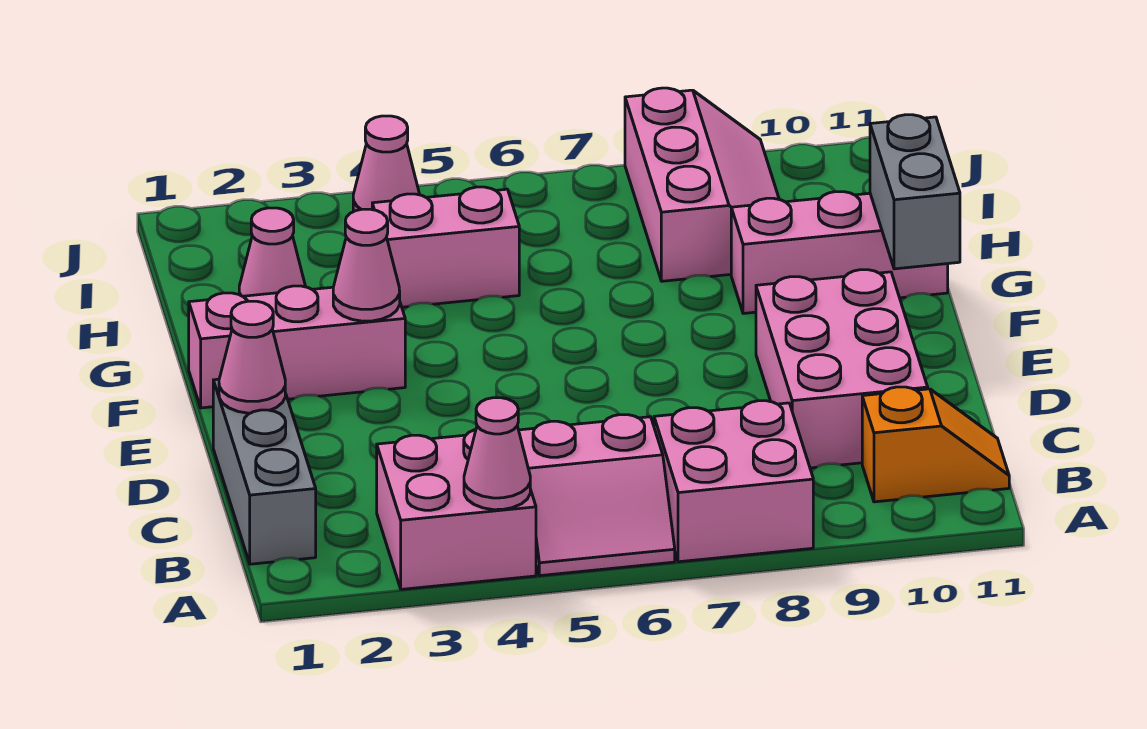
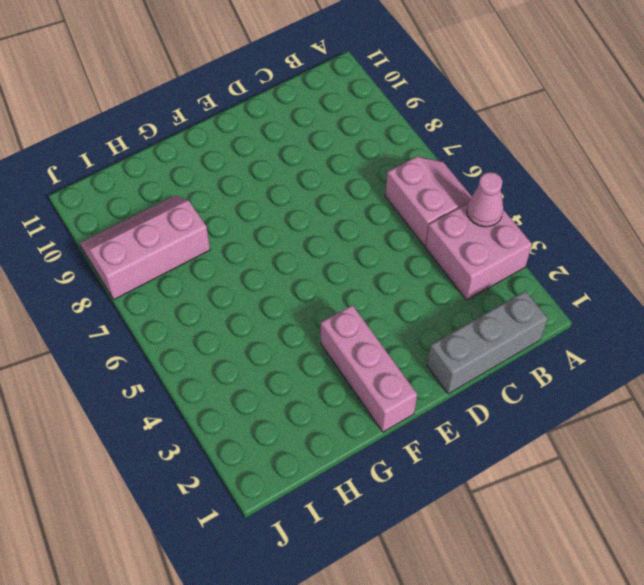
none -> pink 2x2 brick [654,401,813,562]
none -> orange 1x2 slope [862,387,1009,502]
none -> pink 2x3 brick [756,270,928,468]

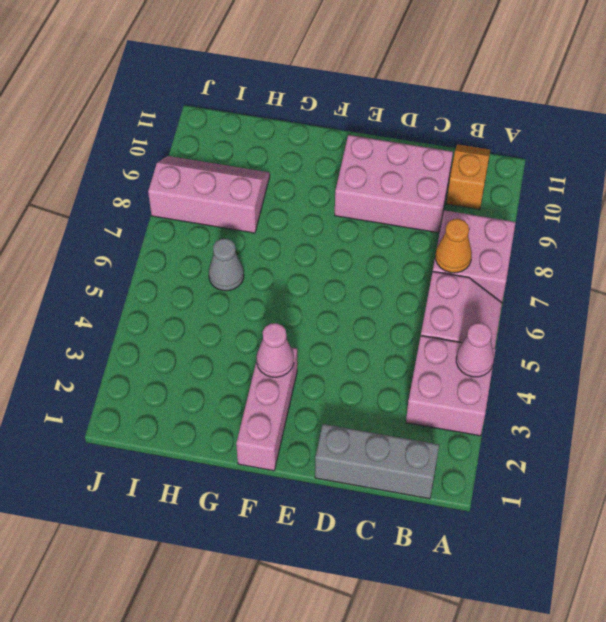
orange 1x1 cone [436,219,472,273] -> none
grey 1x1 cone [209,239,244,291] -> none
none -> pink 1x3 brick [731,192,948,313]
none -> pink 1x1 cone [239,208,305,296]
none -> pink 1x2 brick [372,187,519,307]

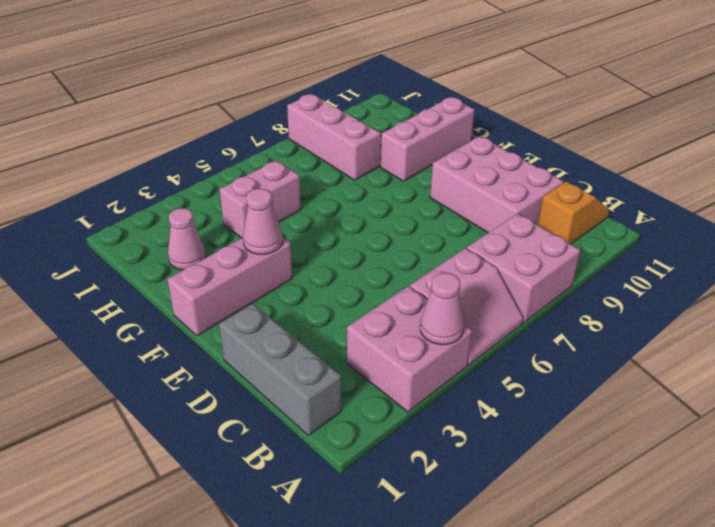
none -> pink 1x1 cone [353,116,420,211]
none -> pink 1x1 cone [219,301,285,413]
none -> grey 1x2 brick [870,115,960,269]

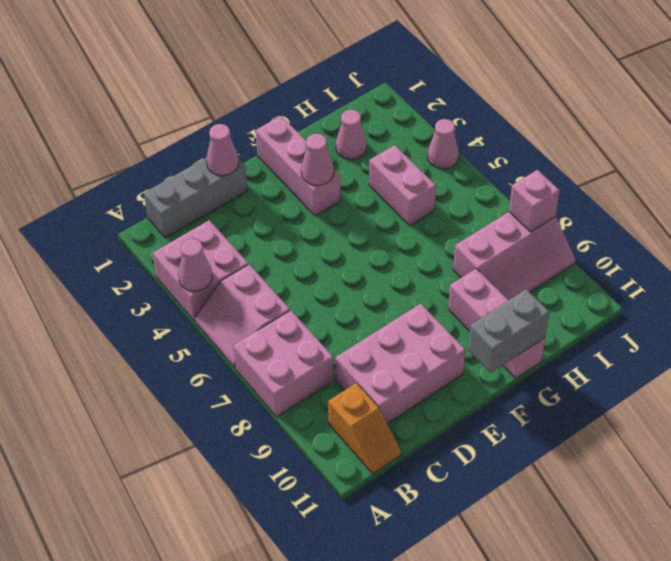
pink 1x1 brick [509,170,560,232] -> none

